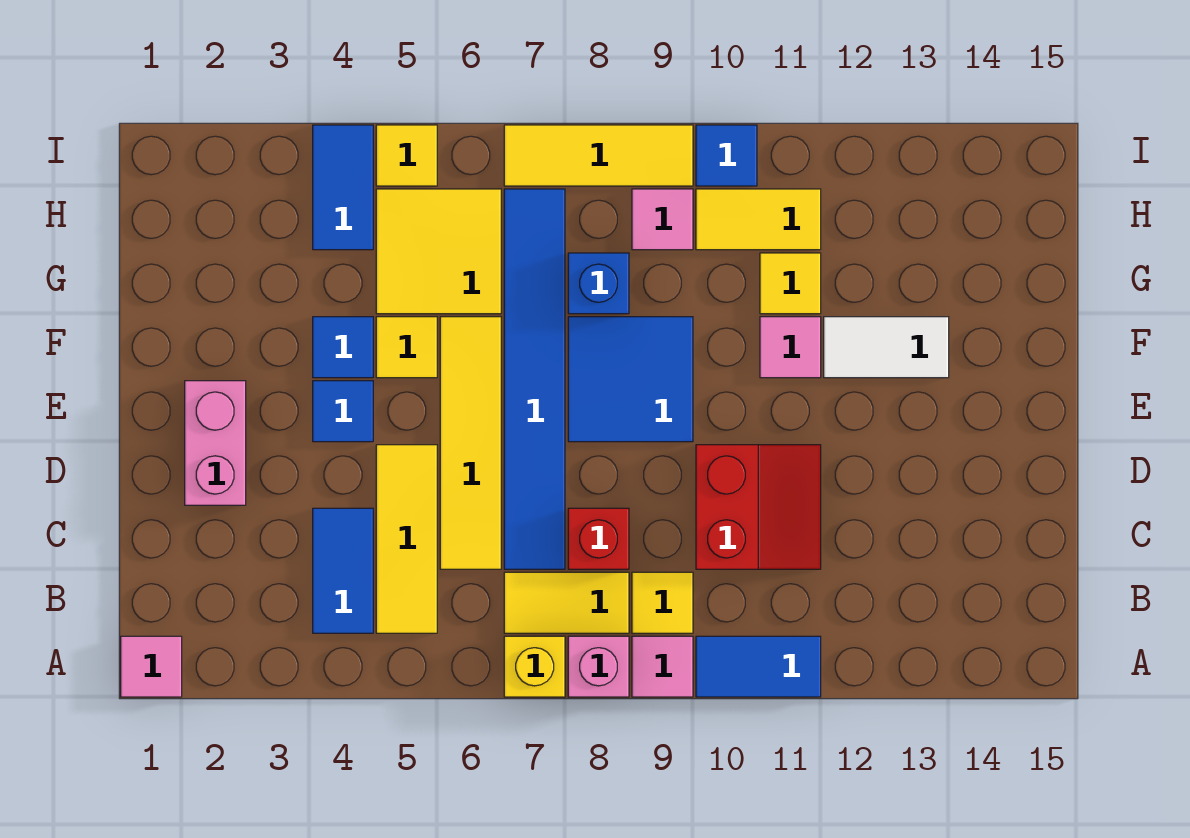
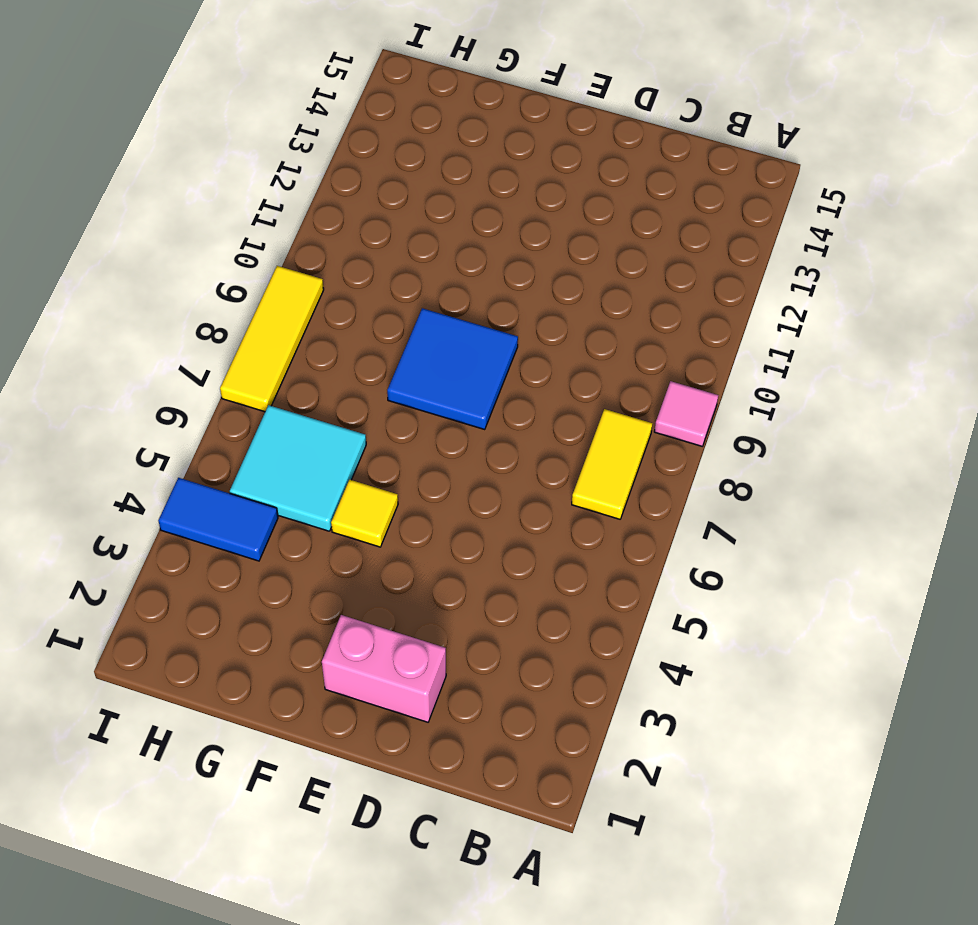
cyan 2x2 tile [230,405,366,531] -> yellow 2x2 tile [376,189,501,314]
none -> pink 1x1 tile [121,636,182,697]
none -> yellow 1x1 brick [504,636,565,697]
none -> pink 1x1 brick [568,636,629,697]

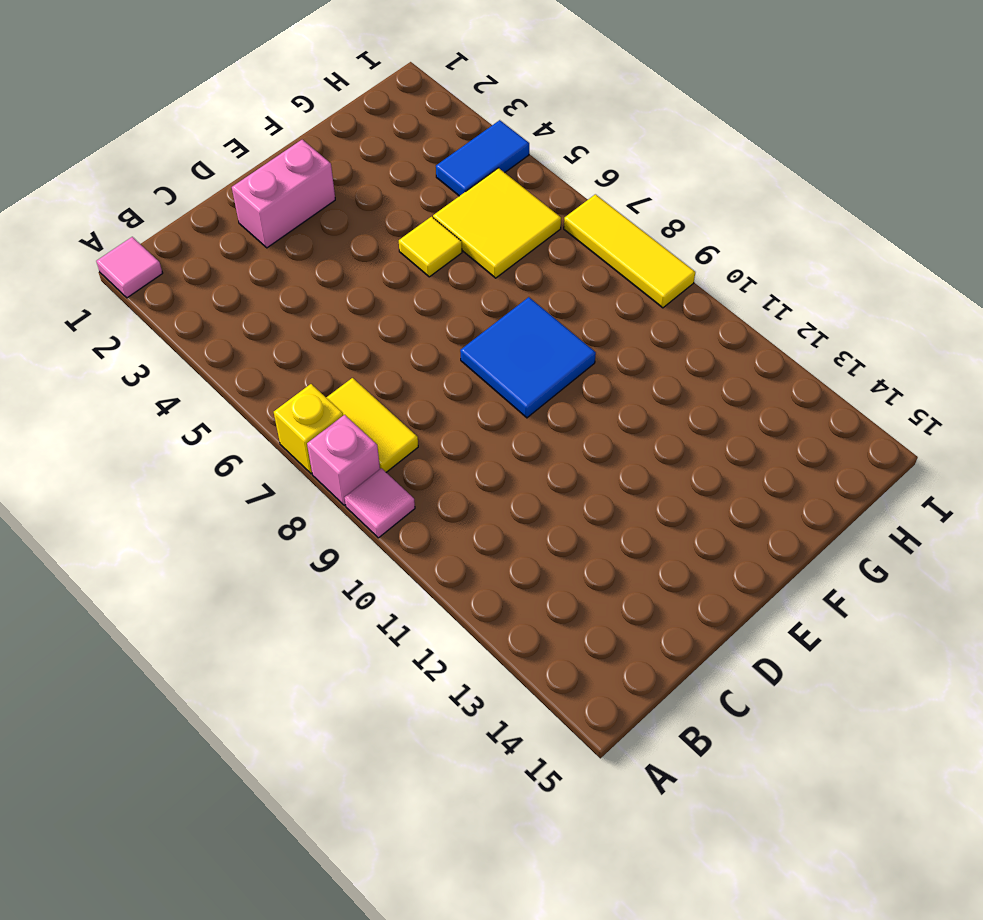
none -> blue 1x2 tile [696,636,821,697]
none -> blue 1x2 tile [313,508,373,633]
none -> yellow 1x3 tile [376,445,437,633]

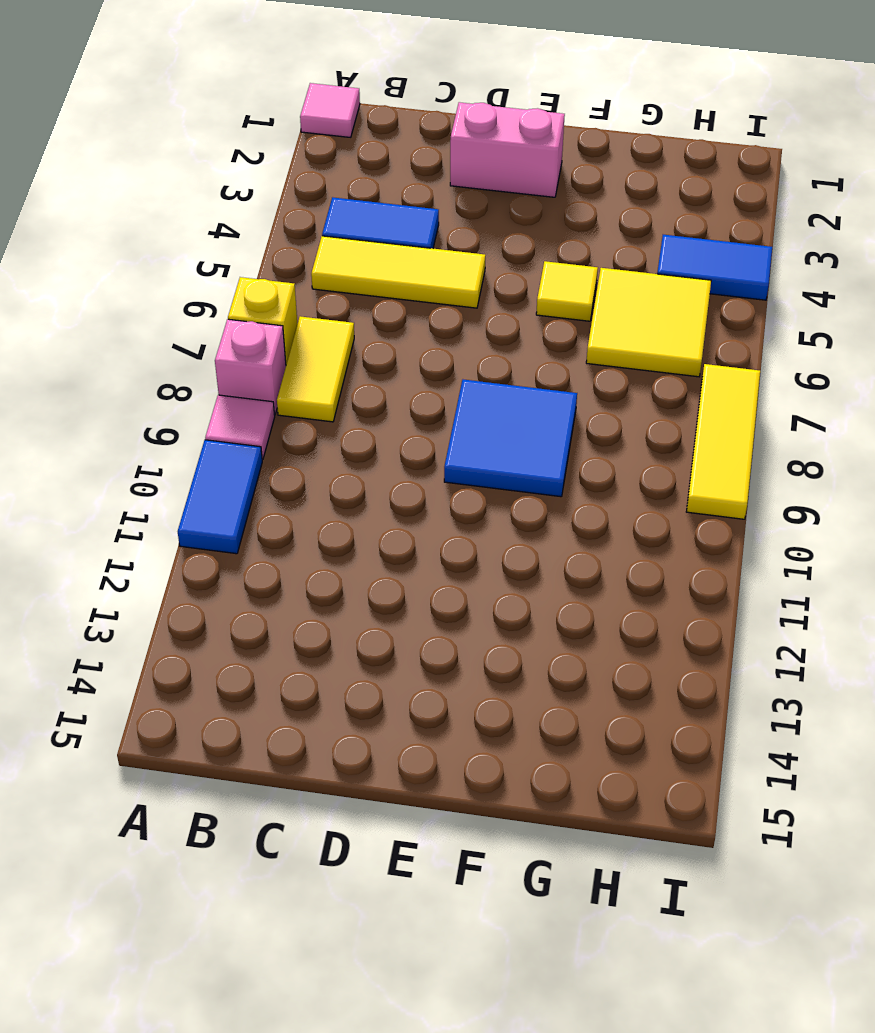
none -> yellow 1x1 tile [632,572,693,633]
none -> yellow 1x4 tile [440,317,501,569]
none -> blue 1x6 tile [504,189,565,569]

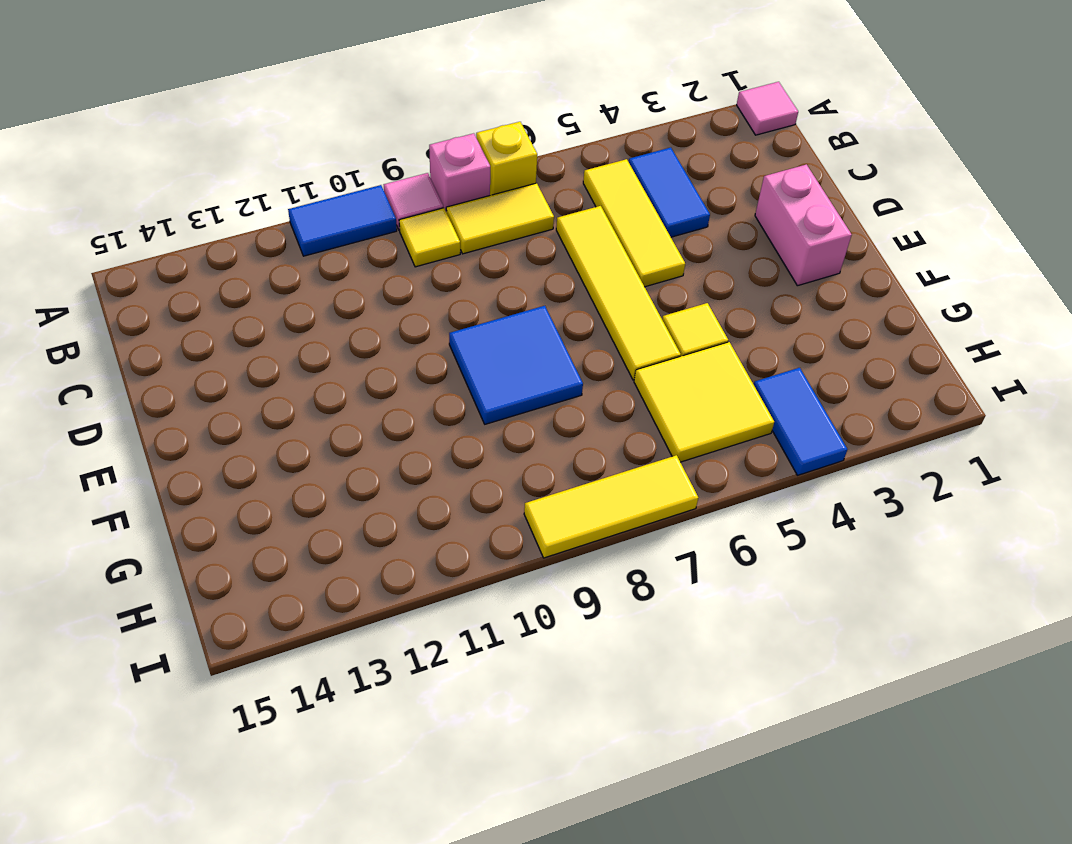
none -> blue 1x6 tile [504,189,565,569]
none -> red 1x1 brick [568,508,629,569]
none -> red 2x2 slope [696,445,821,569]

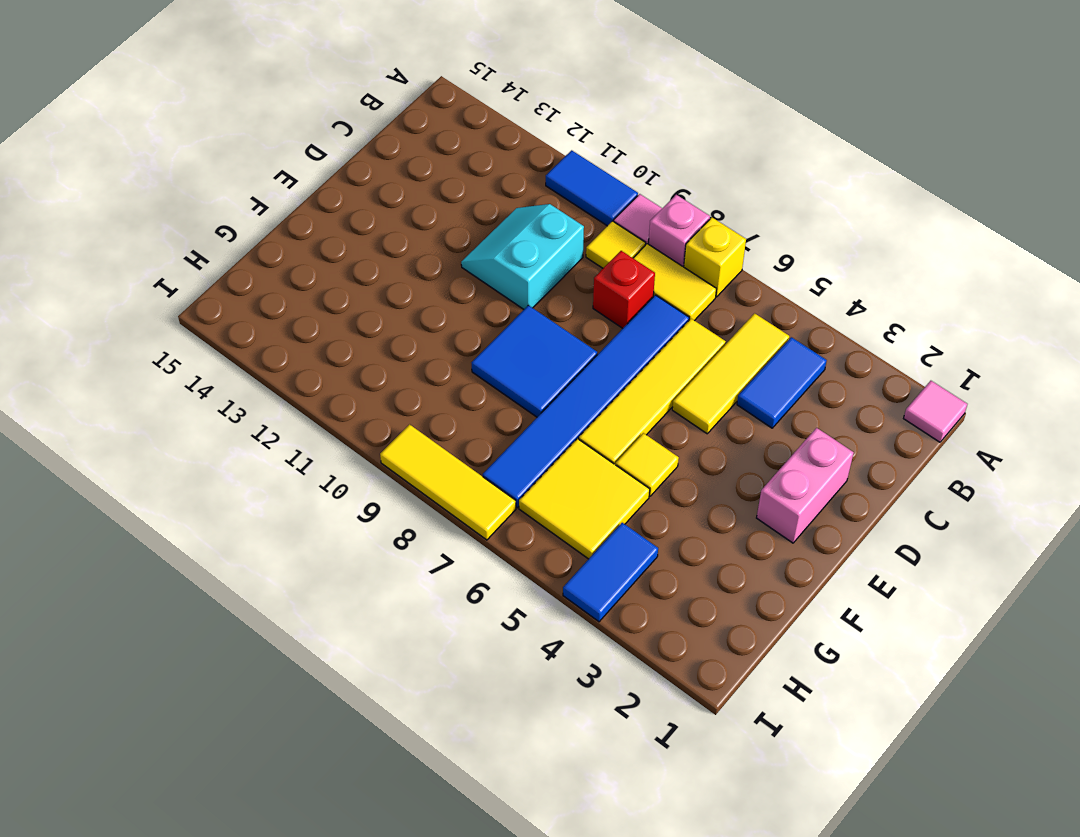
cyan 2x2 slope [461,204,584,309] -> red 2x2 slope [696,445,821,569]
none -> blue 1x1 tile [313,381,373,442]
none -> blue 1x1 tile [313,317,373,378]
none -> pink 1x1 tile [760,317,821,378]

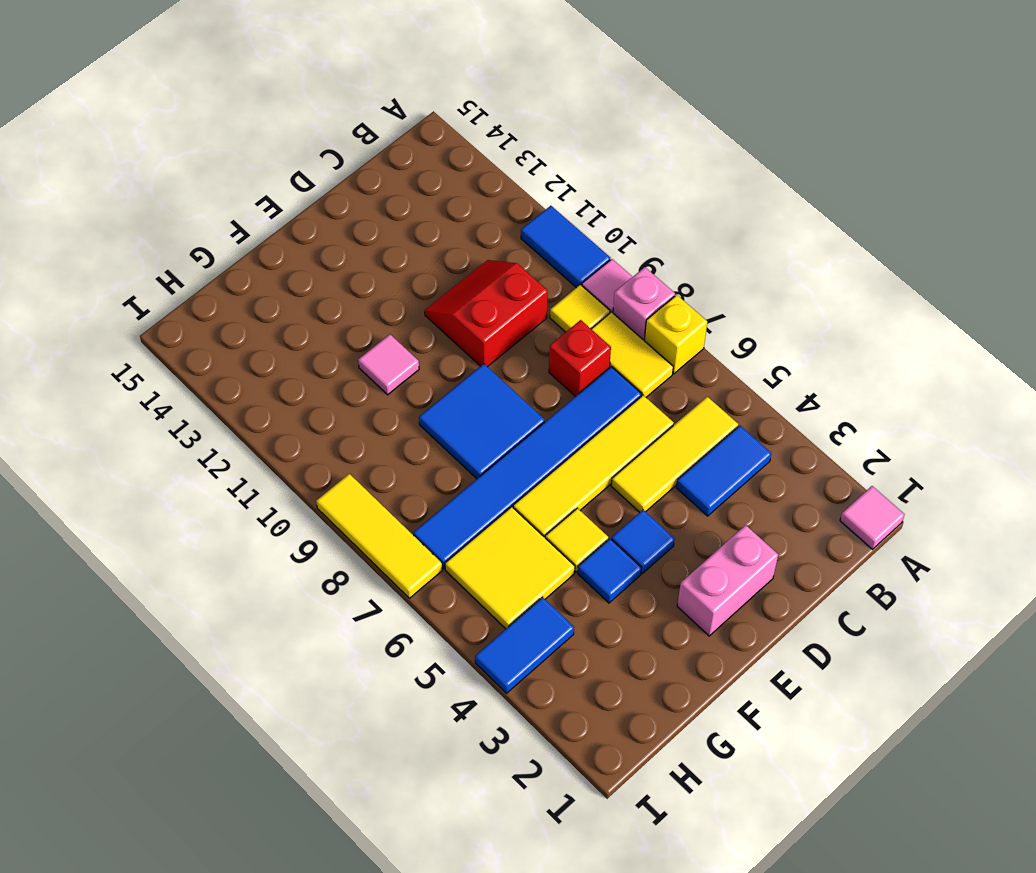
none -> white 1x2 tile [824,317,949,378]
none -> blue 1x1 brick [568,253,629,314]
none -> yellow 1x1 tile [760,253,821,314]

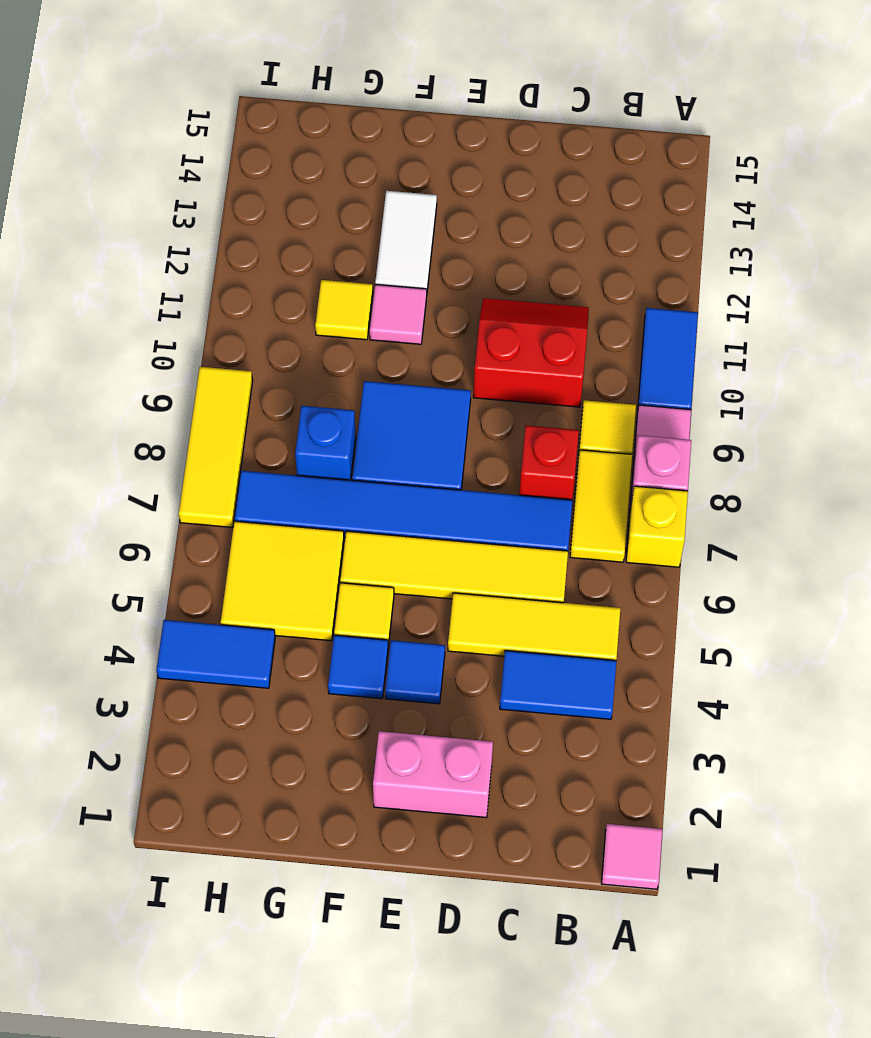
none -> pink 1x1 tile [632,189,693,250]
none -> yellow 1x2 tile [696,189,821,250]
none -> yellow 1x1 tile [376,125,437,186]

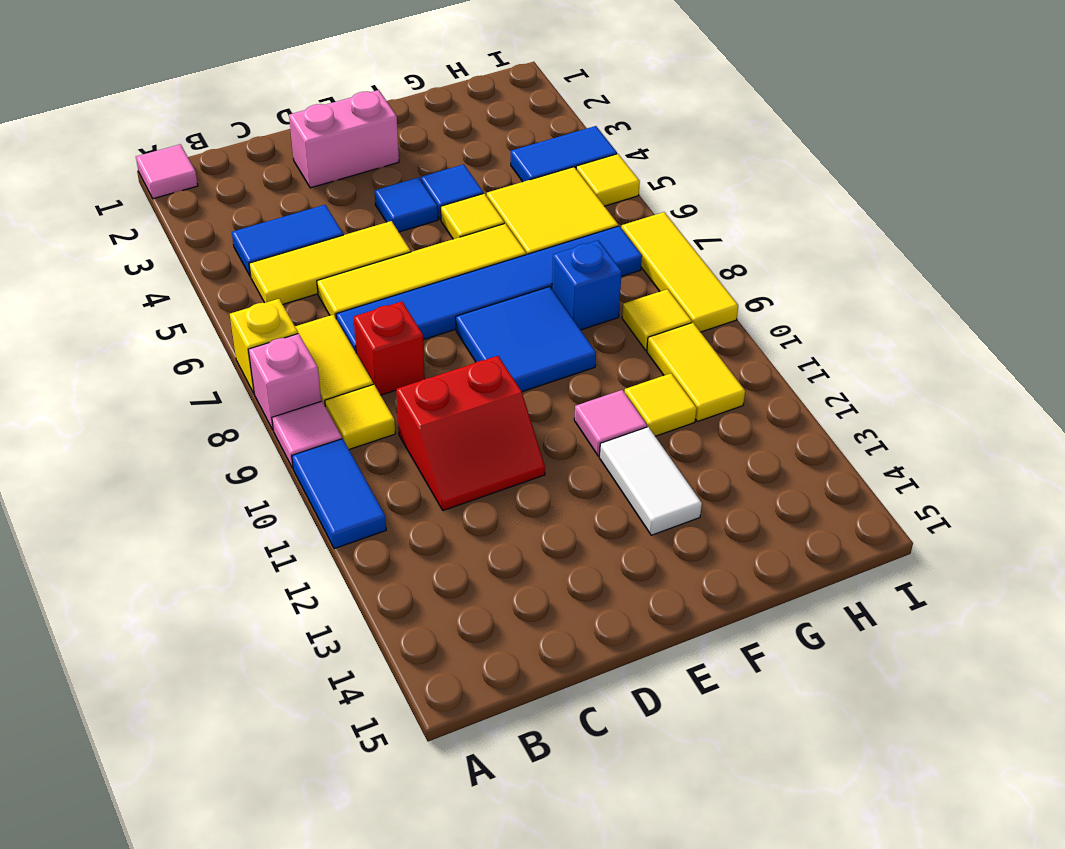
yellow 1x1 tile [622,289,692,350] -> pink 1x1 tile [632,189,693,250]
none -> blue 1x1 tile [696,125,757,186]

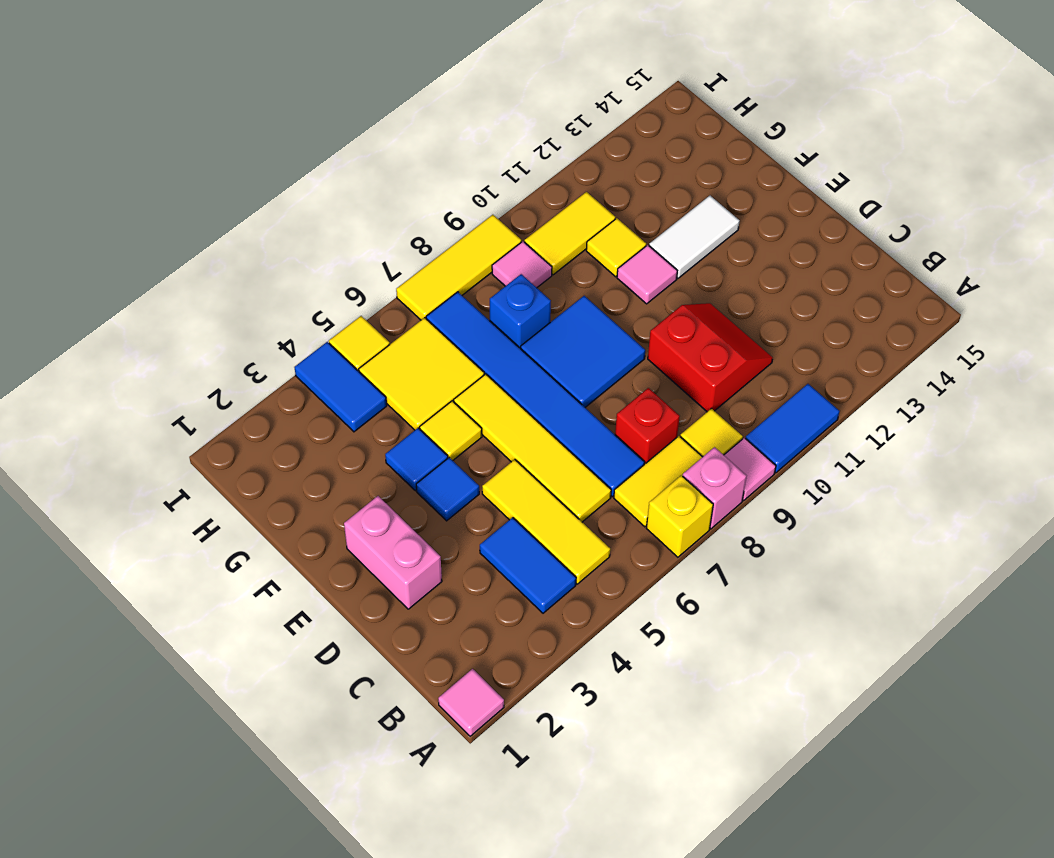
none -> blue 1x1 tile [696,125,757,186]

